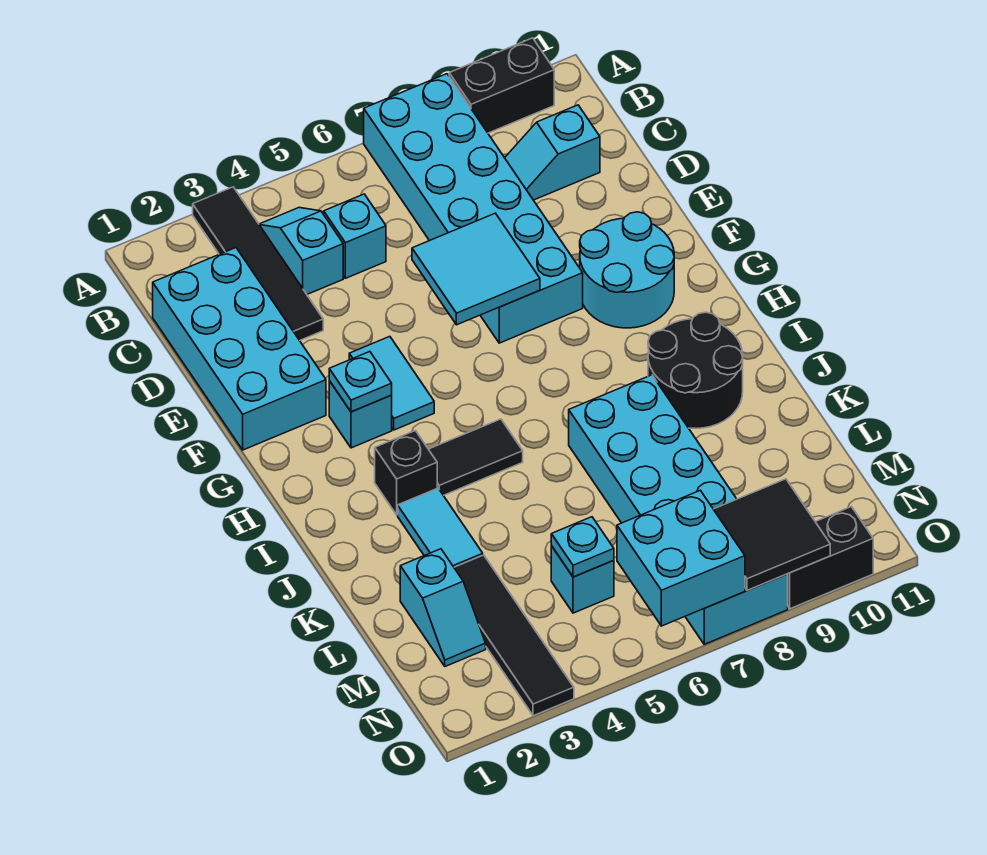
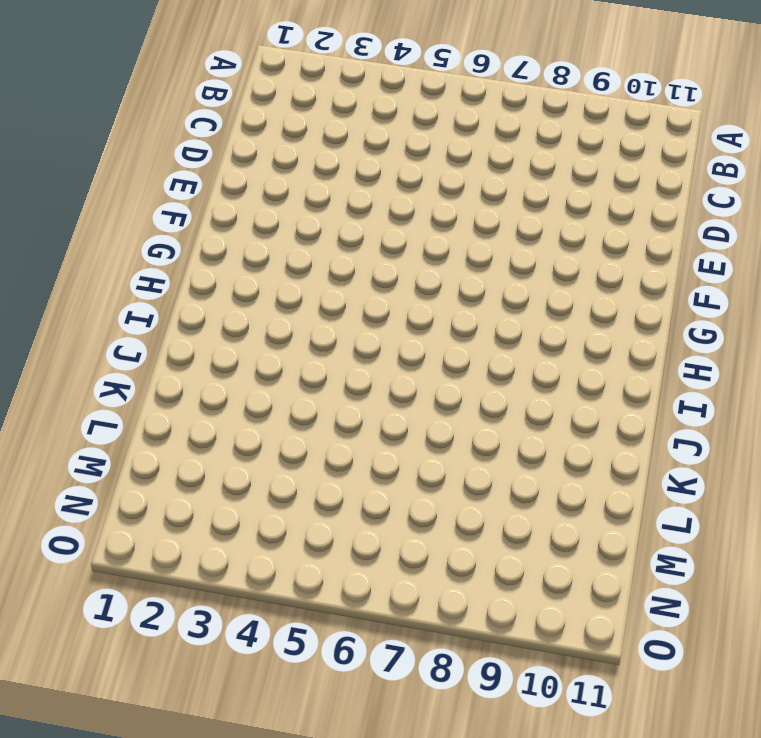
none -> black 1x4 tile [193,187,323,341]
none -> cyan 2x6 brick [364,74,583,343]
none -> black 1x2 brick [449,38,554,133]

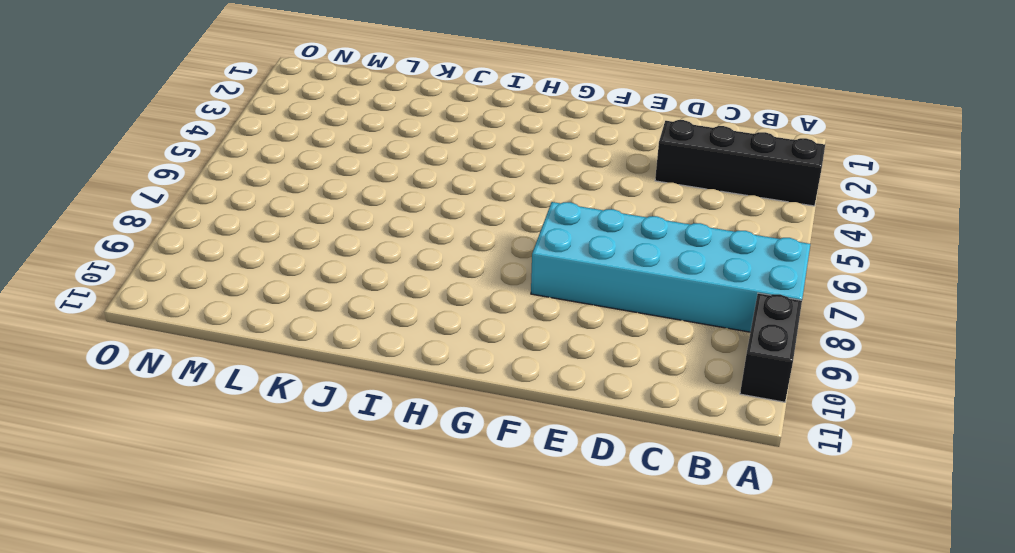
black 1x4 brick [655,120,825,206] -> black 1x4 tile [193,187,323,341]
none -> cyan 1x2 slope [259,208,343,294]
none -> cyan 2x4 brick [153,248,326,450]
none -> cyan 1x1 brick [324,194,386,278]

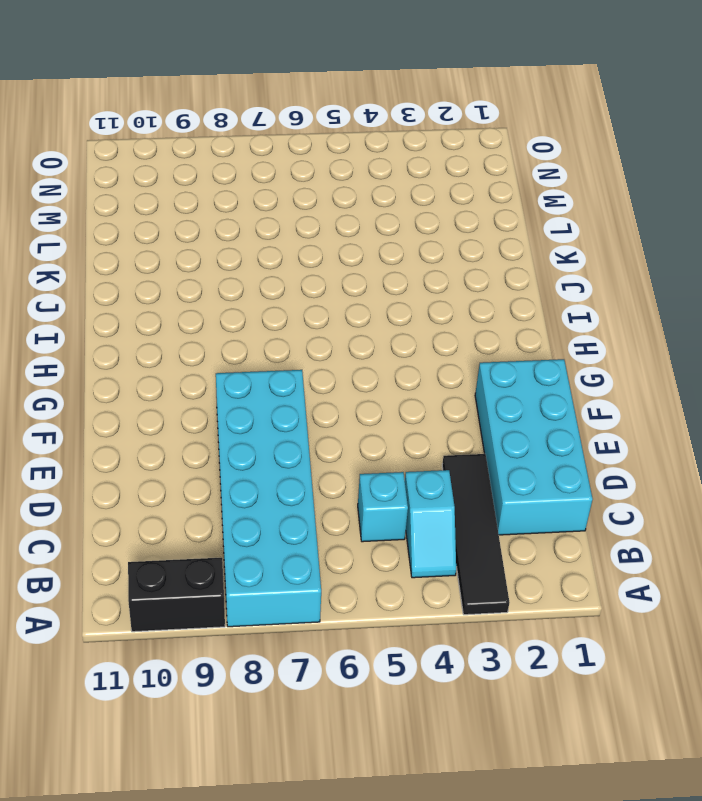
none -> cyan 1x2 slope [505,105,600,200]
none -> cyan 1x2 tile [349,336,434,430]
none -> cyan 2x2 round brick [580,212,674,328]

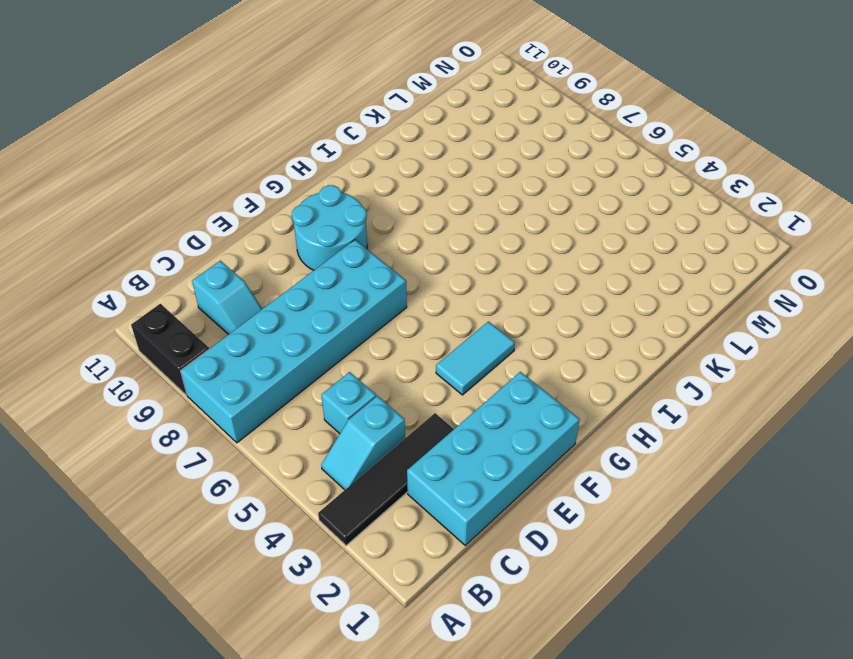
none -> cyan 1x1 brick [329,381,392,448]
none -> black 1x1 brick [375,431,437,515]
none -> black 1x2 tile [429,419,523,495]

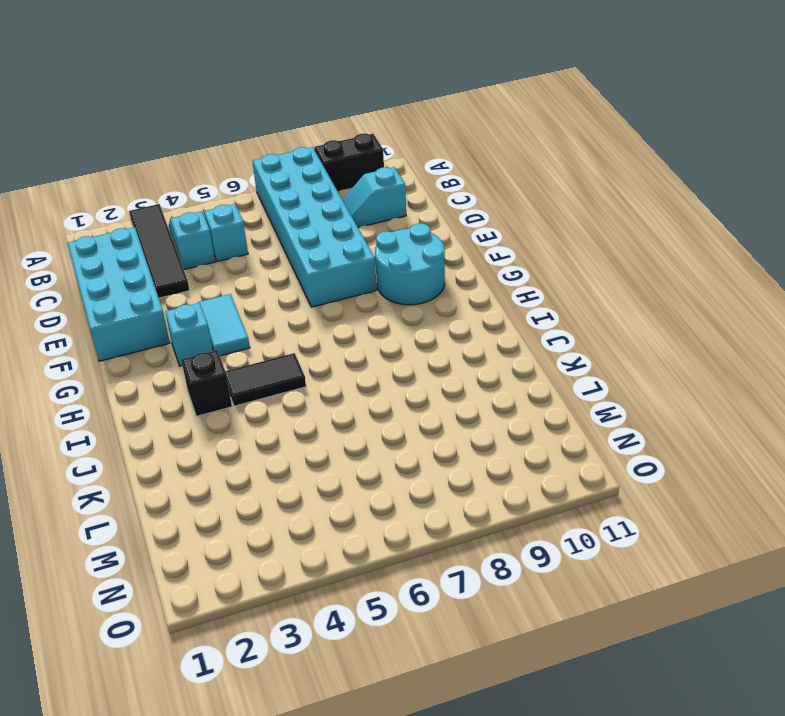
none -> black 2x2 round brick [648,312,743,429]
none -> cyan 1x2 tile [398,488,483,567]
none -> cyan 2x6 brick [569,375,788,644]

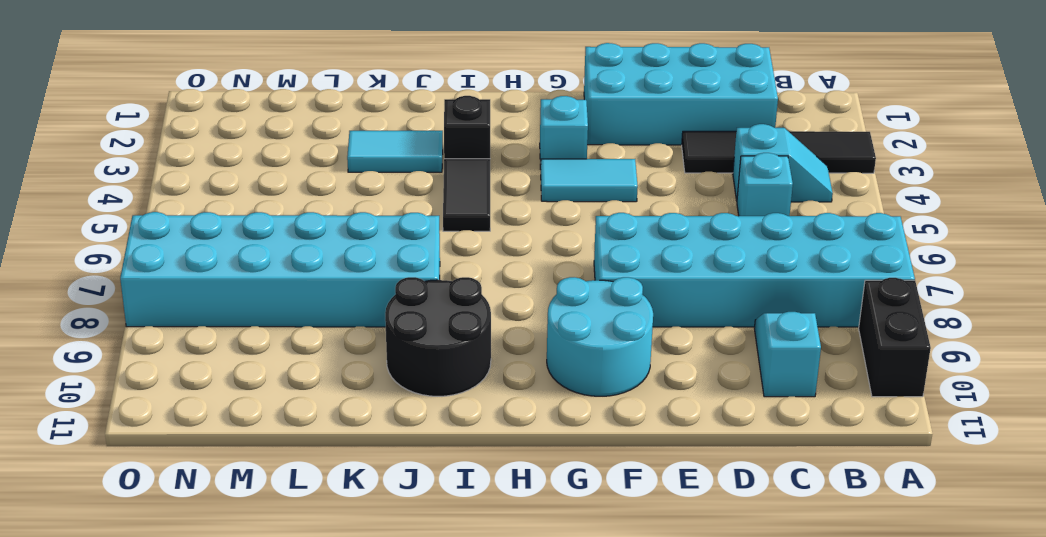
none -> cyan 1x2 slope [400,549,486,666]
none -> black 1x4 tile [454,555,574,716]
none -> cyan 1x1 brick [551,546,614,613]

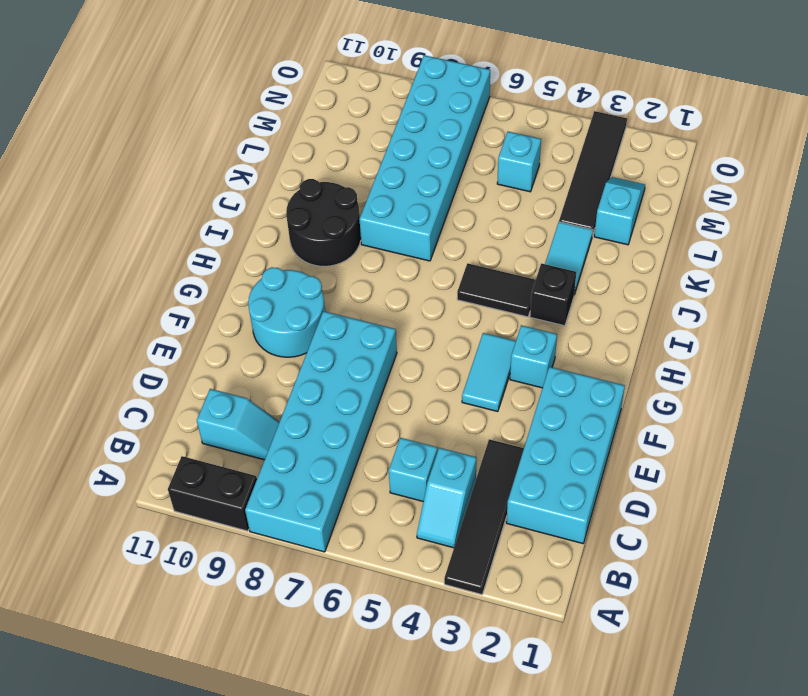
none -> black 1x2 brick [788,507,873,609]
none -> cyan 2x2 tile [412,213,540,325]
none -> cyan 1x1 plate [329,352,392,412]

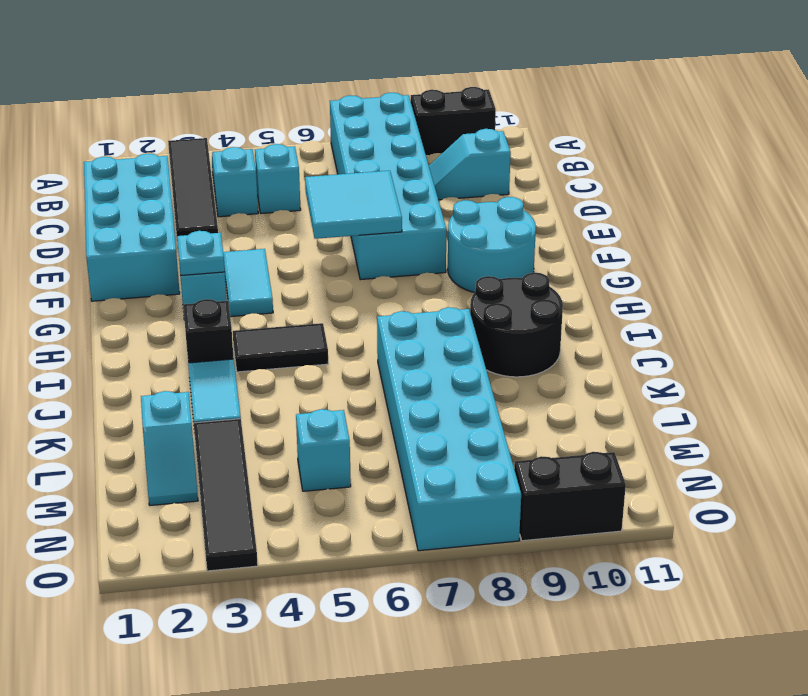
none -> cyan 1x1 plate [551,517,614,577]
none -> cyan 2x2 brick [617,490,745,626]
none -> black 2x2 tile [714,479,830,591]

